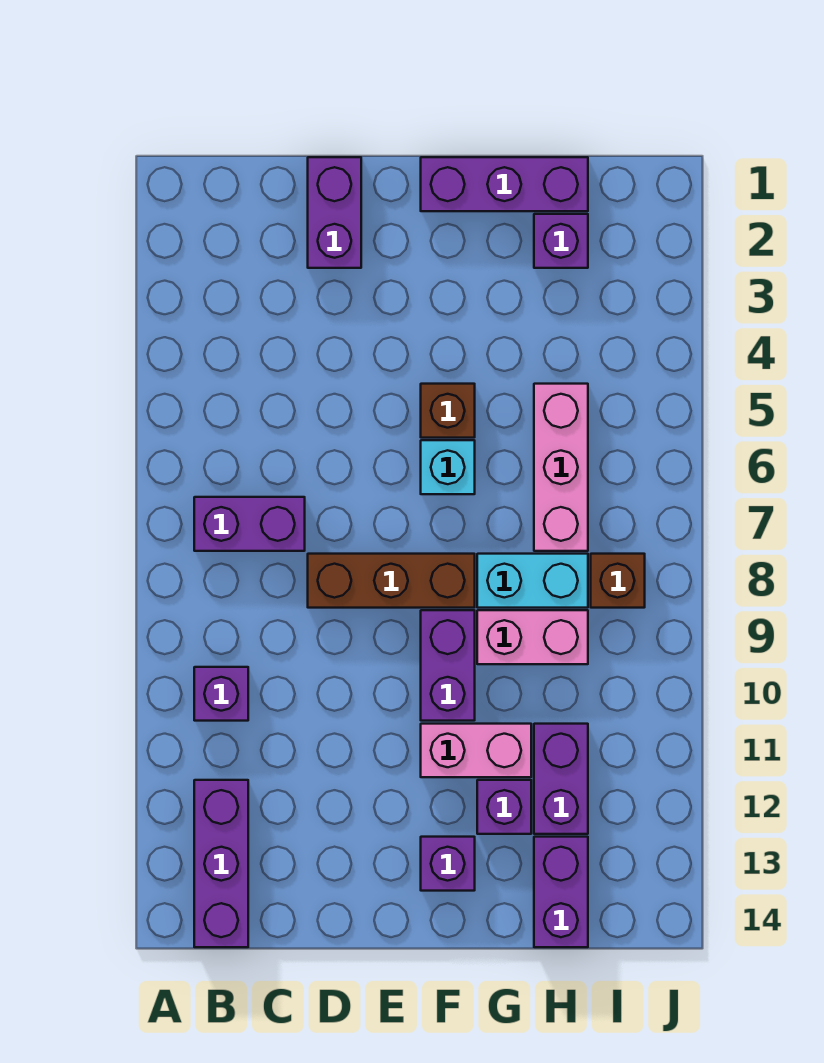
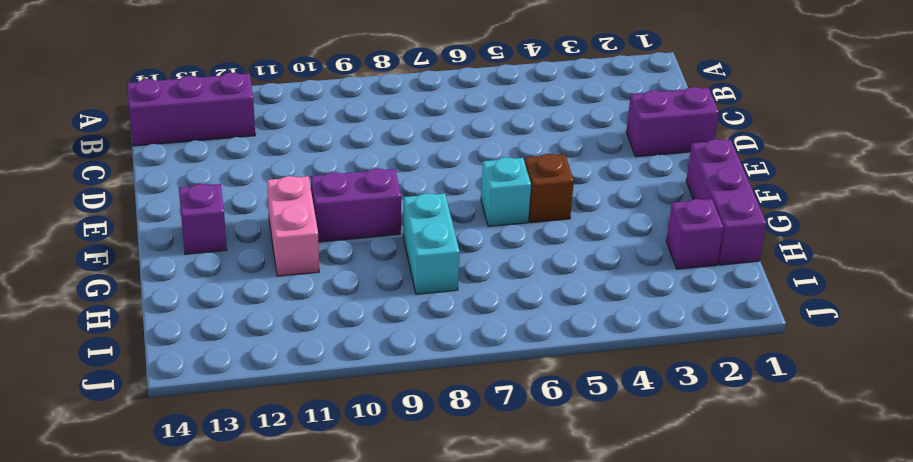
none -> purple 1x2 brick [194,497,305,551]
none -> purple 1x1 brick [194,667,248,721]
none -> brown 1x3 brick [308,554,475,608]

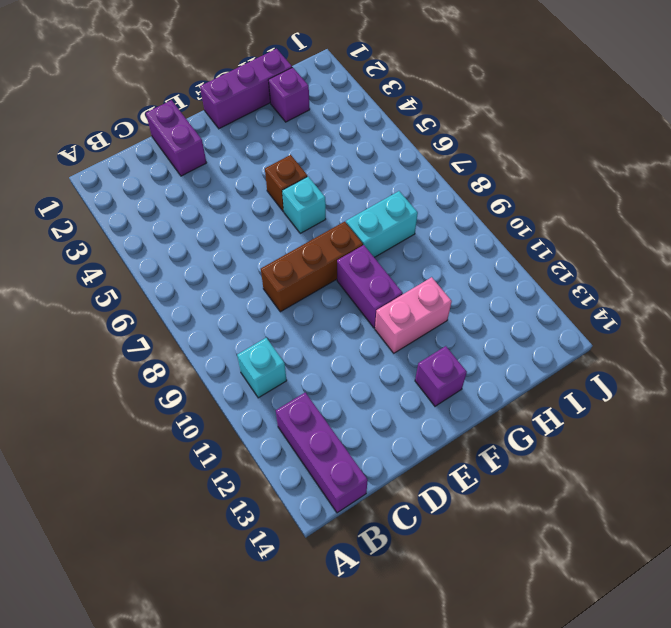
cyan 1x1 brick [237,338,287,398] -> purple 1x1 brick [194,667,248,721]
none -> purple 1x2 brick [194,497,305,551]
none -> pink 1x2 brick [477,610,588,664]
none -> purple 1x1 brick [477,780,531,834]

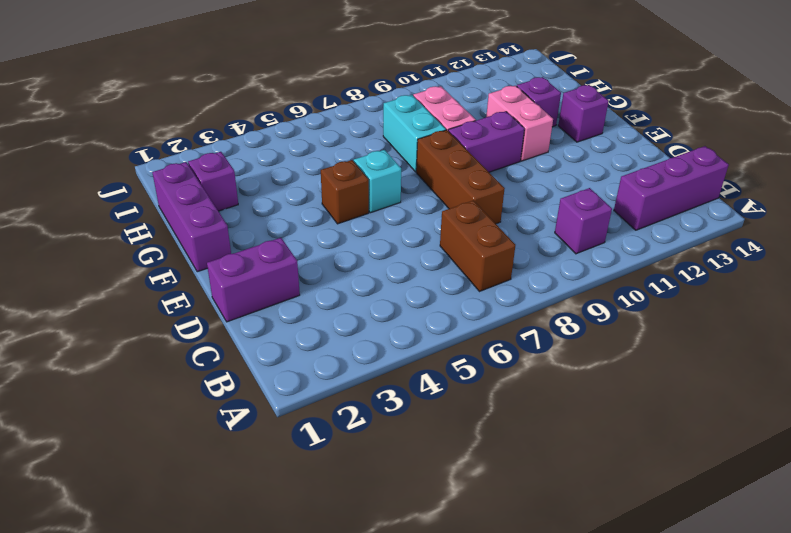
brown 1x2 brick [440,200,515,291] -> purple 1x2 brick [194,497,305,551]
none -> pink 1x3 brick [534,384,588,551]
none -> purple 1x2 brick [534,724,588,834]
none -> purple 1x2 brick [534,837,588,947]

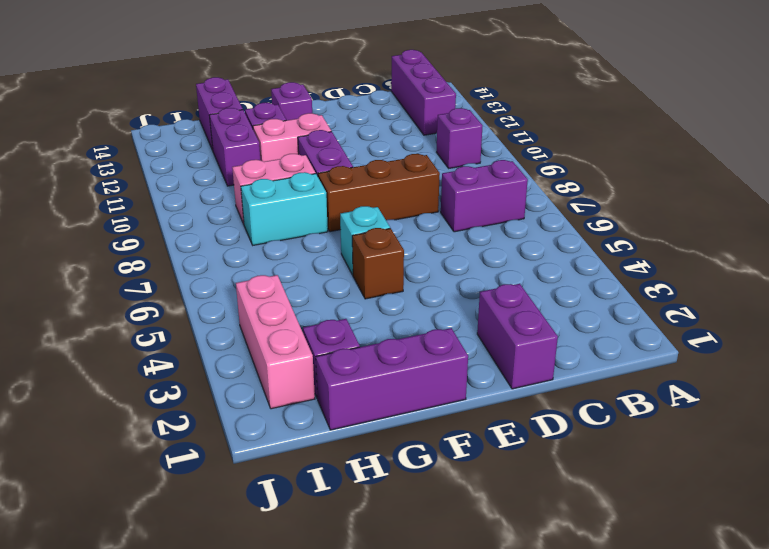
pink 1x3 brick [236,275,315,409] -> pink 1x3 brick moved to [534,384,588,551]
none -> brown 1x1 brick [591,554,645,608]

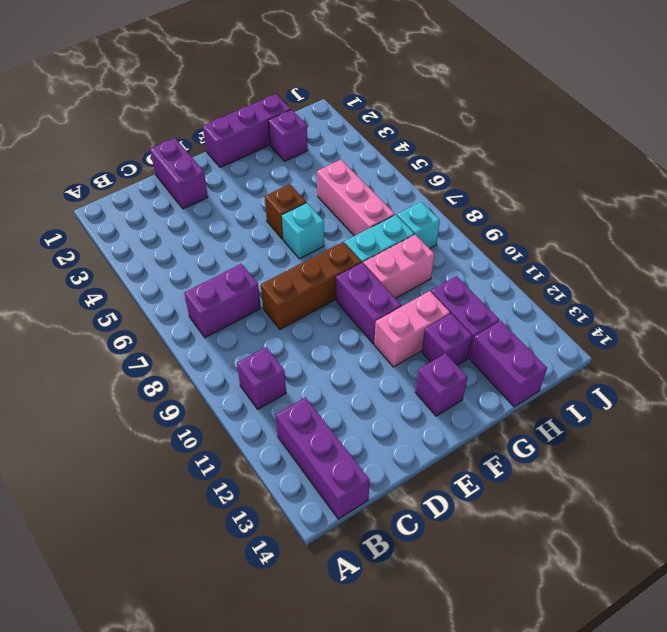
cyan 1x1 brick [397,202,440,249] -> brown 1x1 brick [591,554,645,608]

